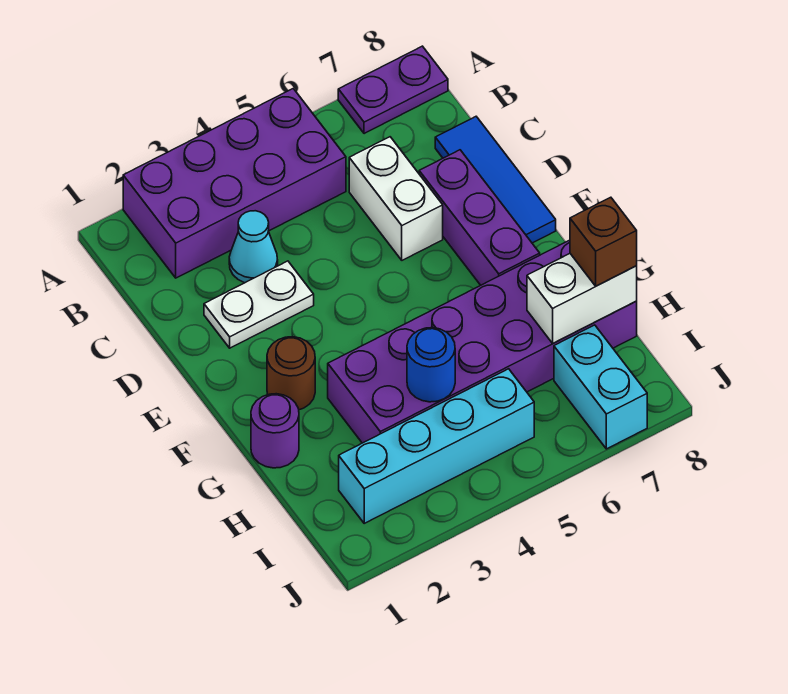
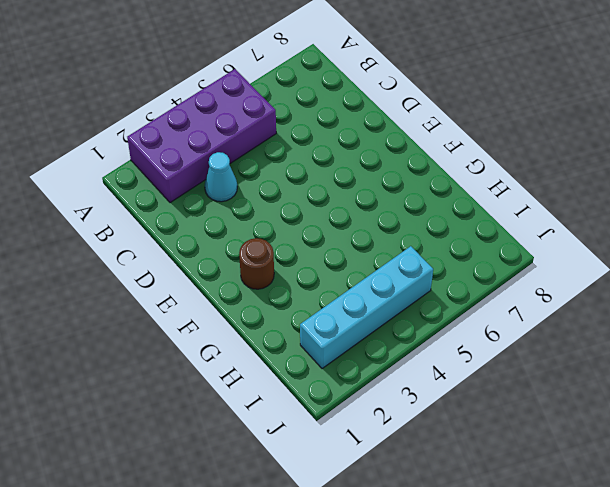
none -> purple 1x2 plate [338,46,448,134]
none -> white 1x2 brick [349,137,443,260]
none -> blue 1x3 tile [435,117,556,243]

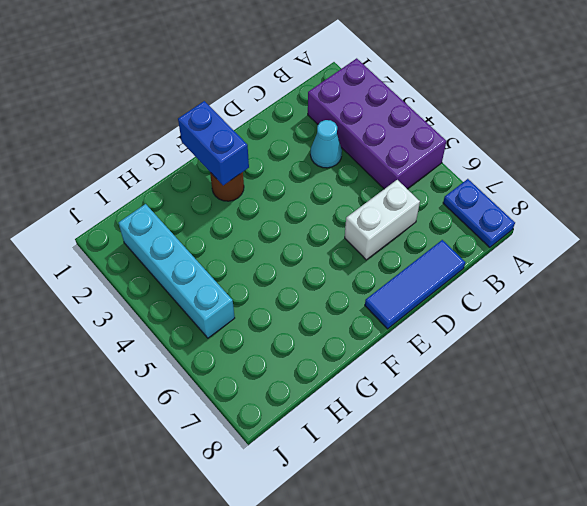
blue 1x2 plate [443,179,515,248] -> purple 1x2 plate [338,46,448,134]
blue 1x2 brick [178,101,249,185] -> none
none -> white 1x2 plate [204,261,314,348]
none -> purple 1x3 brick [419,150,540,285]
none -> purple 1x1 round brick [251,394,299,468]

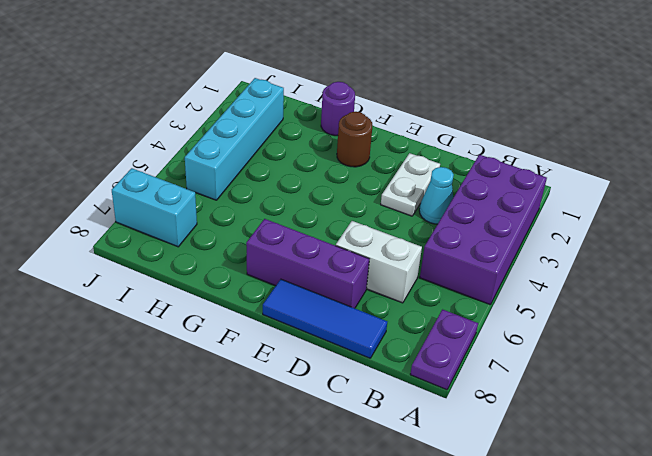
none -> purple 2x6 brick [328,240,637,443]
none -> blue 1x1 round brick [407,328,455,402]
none -> white 1x2 brick [527,254,637,343]

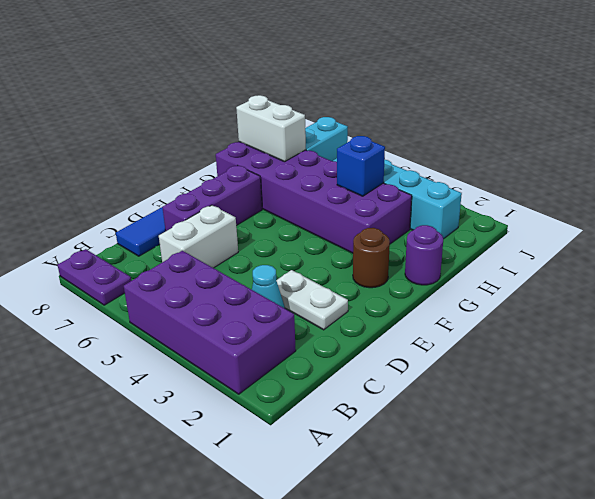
blue 1x1 brick [337,136,385,196] -> blue 1x1 round brick [407,328,455,402]
none -> brown 1x1 brick [570,197,637,286]

